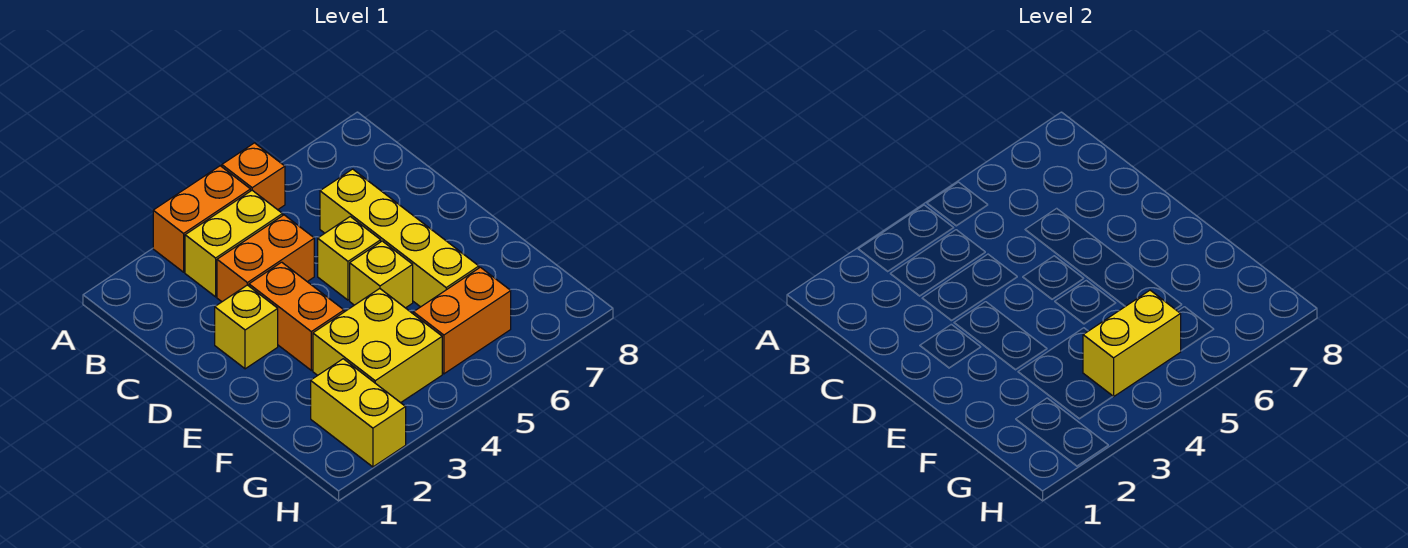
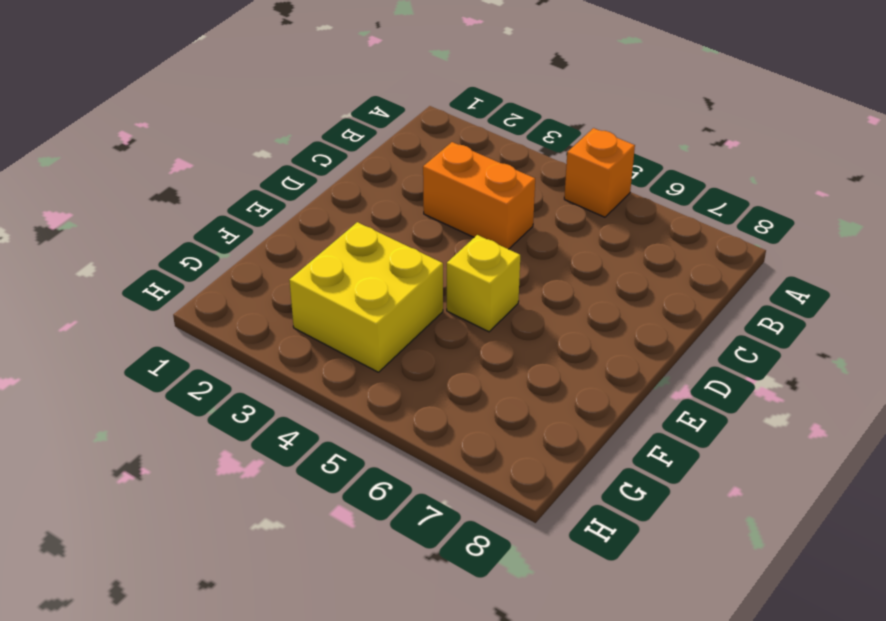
none -> orange 1x2 brick [153,166,251,272]
none -> yellow 1x2 brick [185,190,283,297]
none -> yellow 1x4 brick [320,169,479,307]

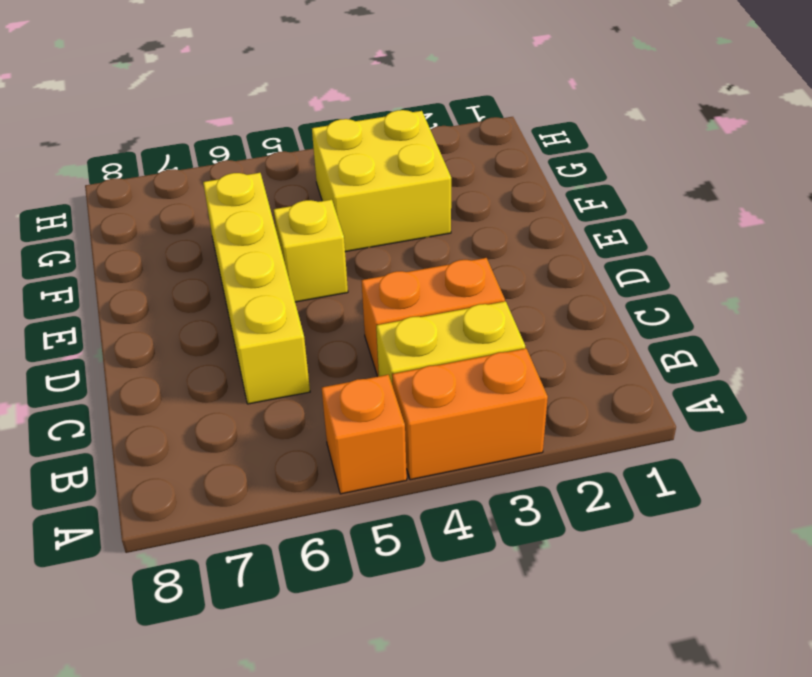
none -> yellow 1x1 brick [215,285,278,369]
none -> orange 1x2 brick [249,262,344,370]
none -> yellow 1x1 brick [318,217,381,300]

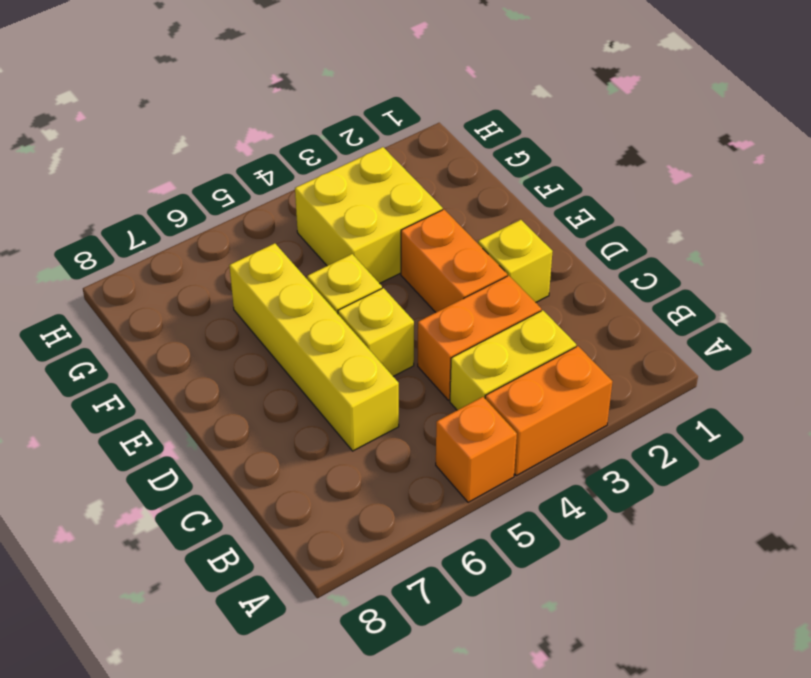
none -> yellow 1x2 brick [311,359,406,467]
none -> orange 1x2 brick [413,267,511,374]
none -> yellow 1x2 brick [1083,290,1181,397]

